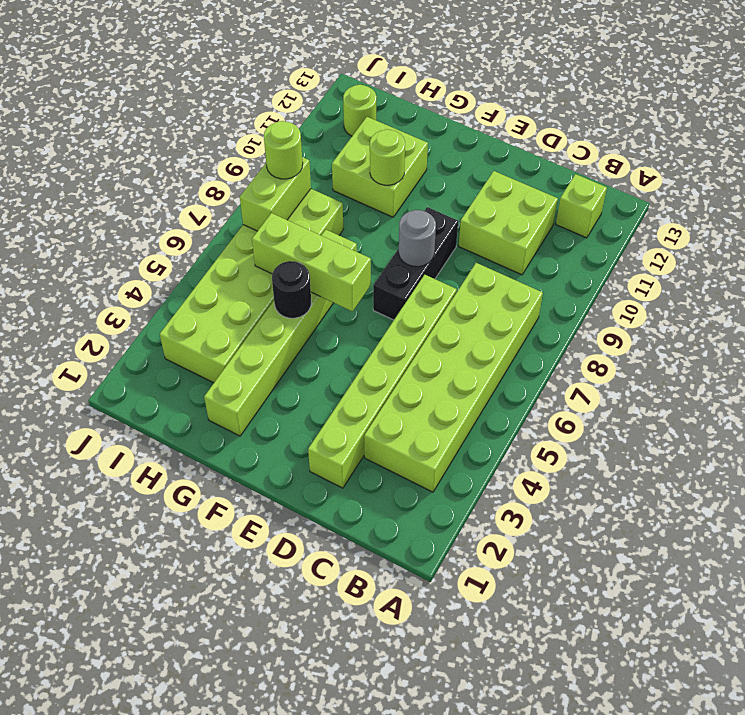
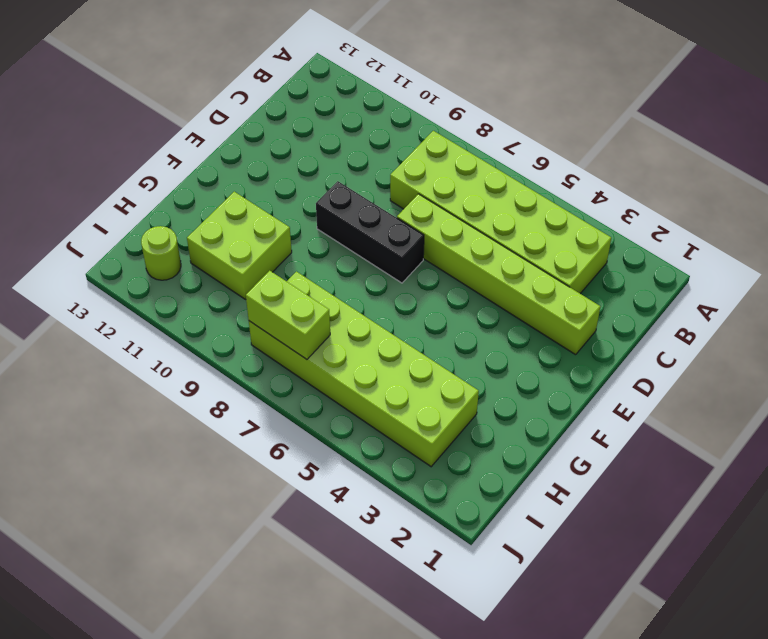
none -> lime 1x1 brick [556,174,607,238]
none -> lime 2x2 brick [459,171,558,275]
none -> lime 1x6 brick [204,230,357,436]

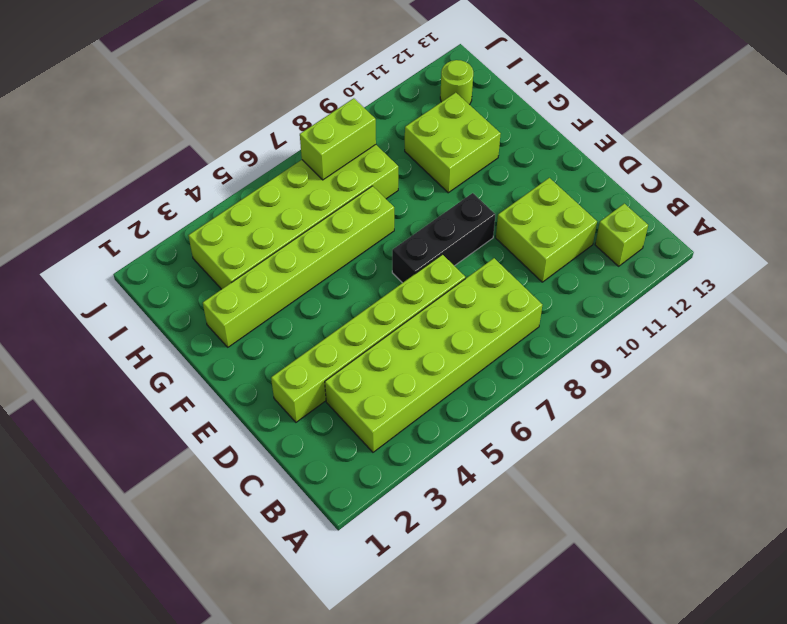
none -> grey 1x1 round brick [399,210,436,267]
none -> lime 1x3 brick [252,213,371,311]
none -> black 1x1 round brick [272,261,311,318]

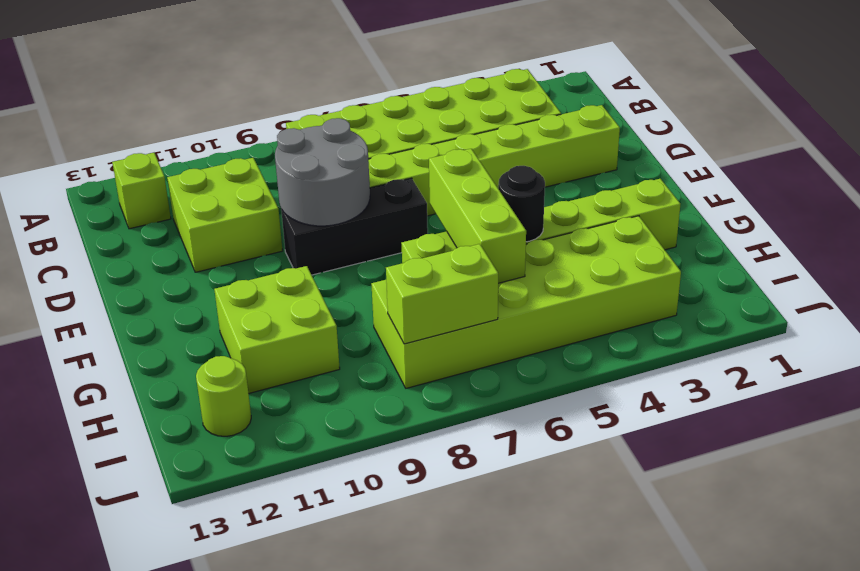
grey 2x2 round brick [275,118,370,226] -> grey 1x1 round brick [399,210,436,267]
none -> lime 1x1 round brick [370,130,405,185]
none -> lime 1x1 round brick [264,121,303,179]

